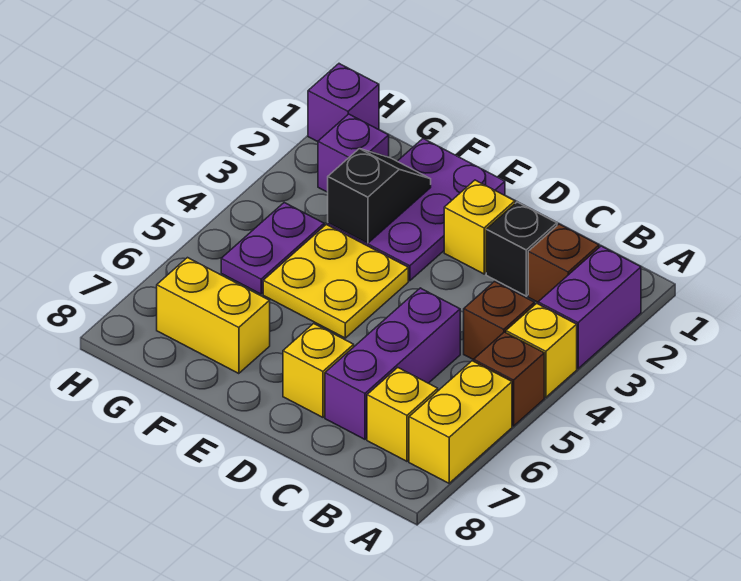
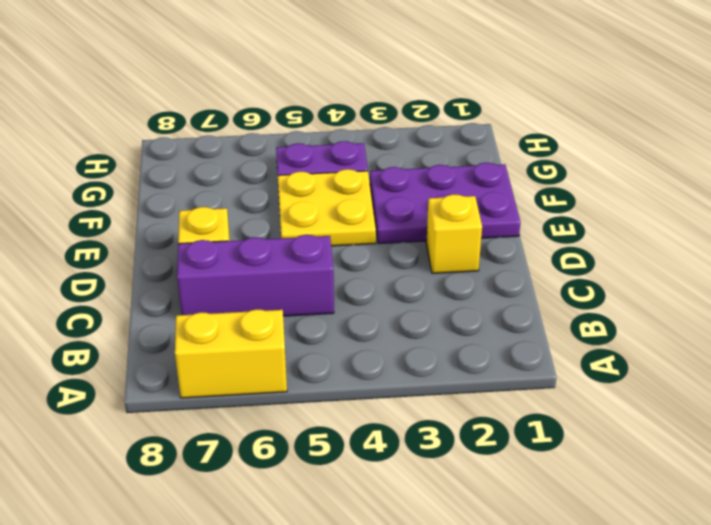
none -> purple 1x2 brick [538,246,641,369]
none -> yellow 1x1 brick [506,303,577,397]
none -> brown 1x1 brick [474,332,544,426]

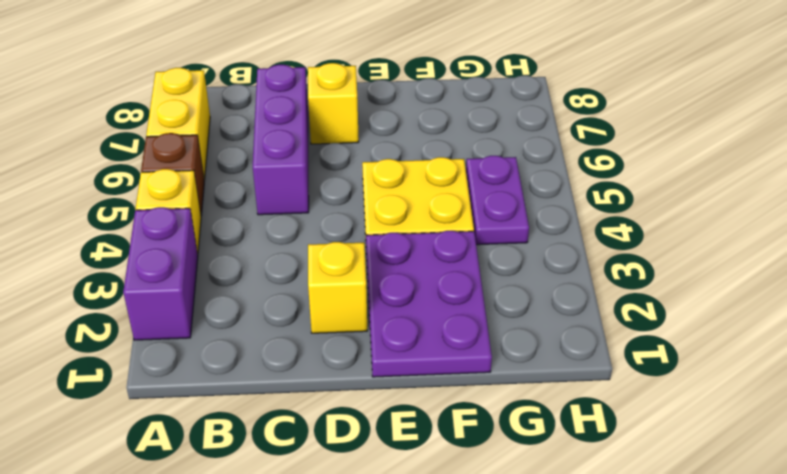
none -> brown 1x1 brick [528,224,599,302]
none -> brown 1x1 brick [464,281,535,360]
none -> yellow 1x1 brick [367,368,438,461]

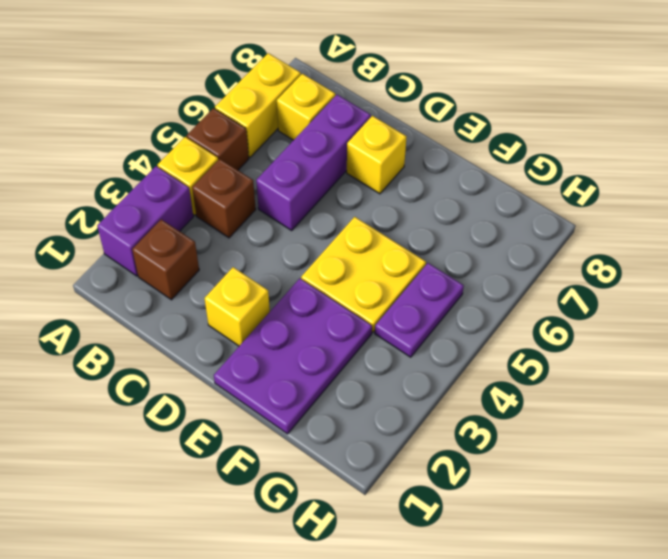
none -> black 1x1 brick [486,202,557,296]
none -> yellow 1x2 brick [157,258,270,374]
none -> purple 1x1 brick [318,114,389,192]

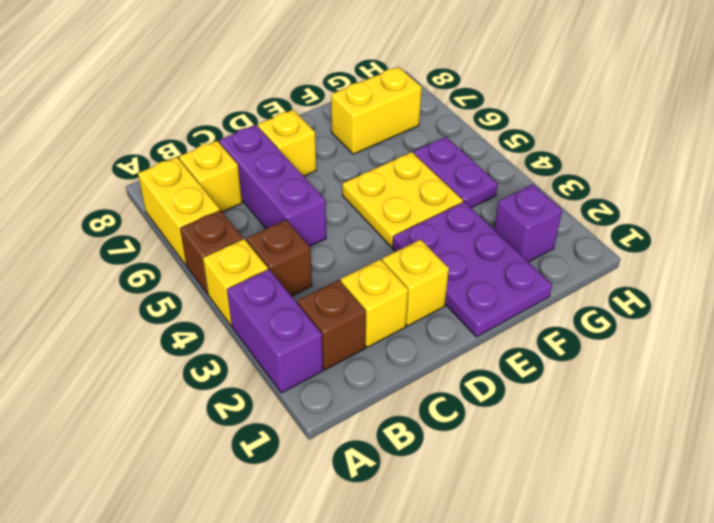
yellow 1x1 brick [341,259,408,347] -> black 1x1 brick [486,202,557,296]
none -> purple 1x1 brick [308,64,379,142]
none -> black 1x2 slope [328,149,431,243]

